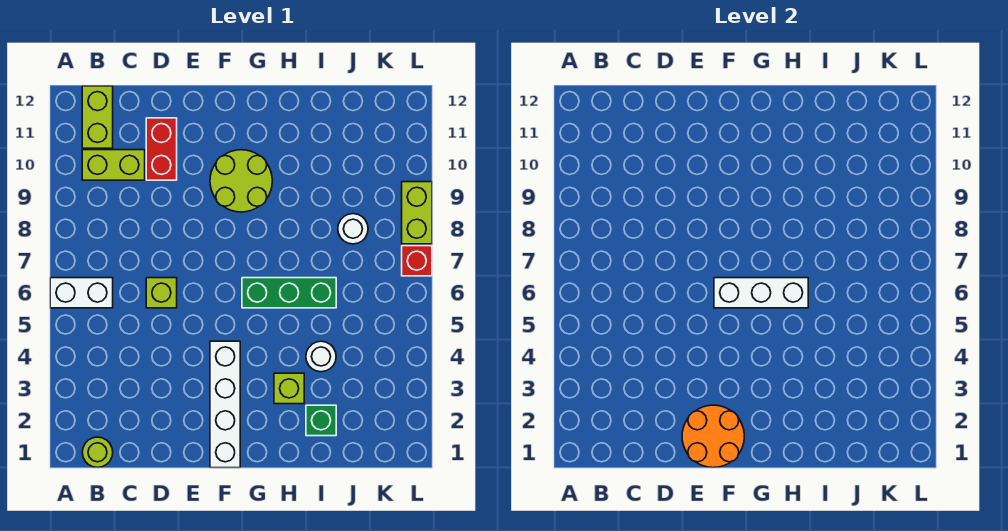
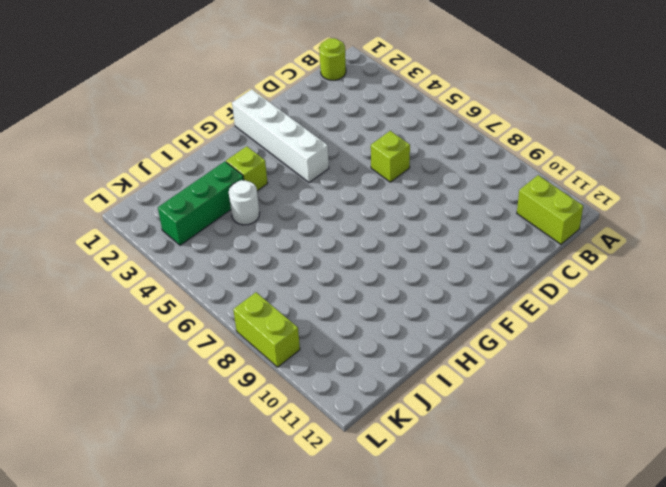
green 1x3 brick [158,161,244,245] -> green 1x3 brick moved to [242,278,336,308]
none -> white 1x2 brick [50,278,113,308]
none -> lime 1x2 brick [82,150,145,180]
none -> red 1x2 brick [146,118,177,180]

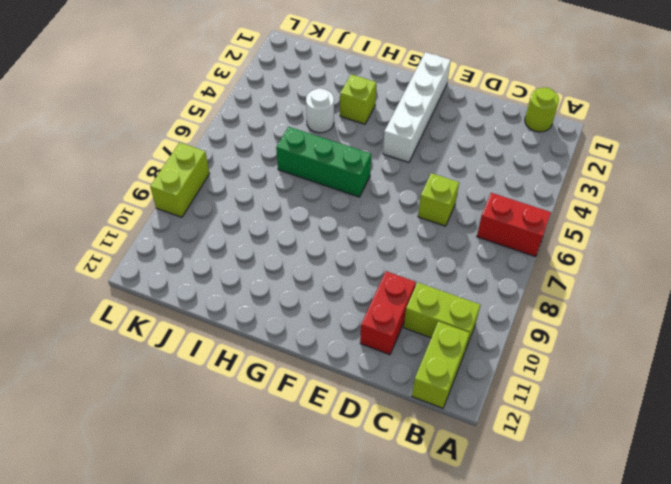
red 1x2 brick [477,193,551,257] -> white 1x2 brick [50,278,113,308]
none -> lime 2x2 round brick [210,150,272,212]
none -> green 1x1 brick [306,405,336,436]
none -> white 1x1 round brick [338,214,368,244]

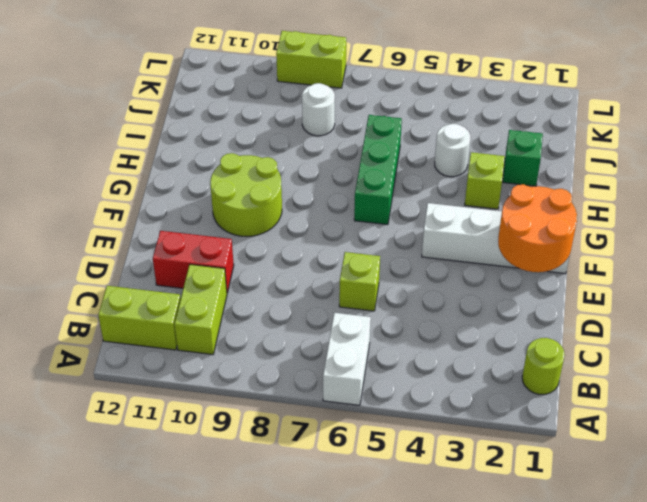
none -> red 1x1 brick [402,246,432,276]
none -> white 1x3 brick [714,278,808,308]

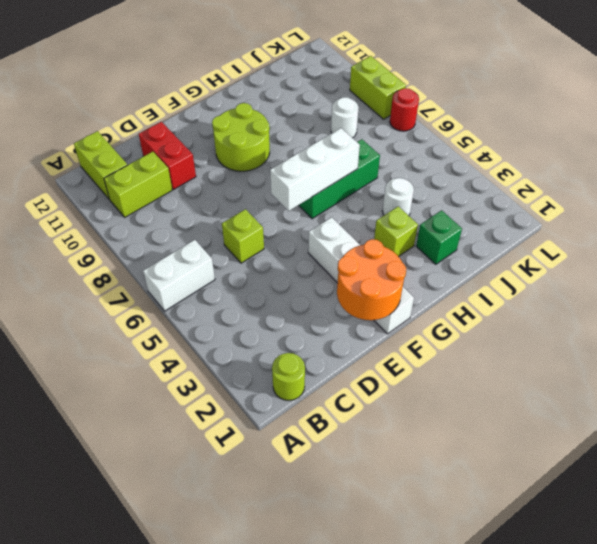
red 1x1 round brick [390,88,419,131] -> red 1x1 brick [402,246,432,276]

